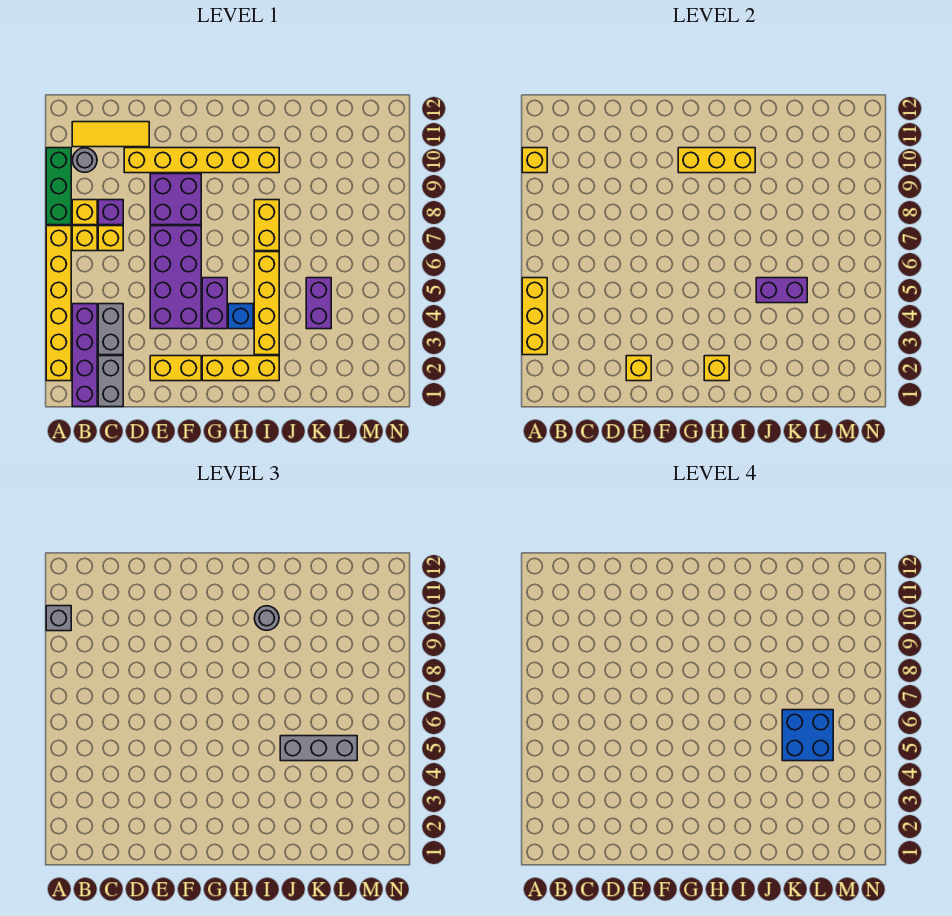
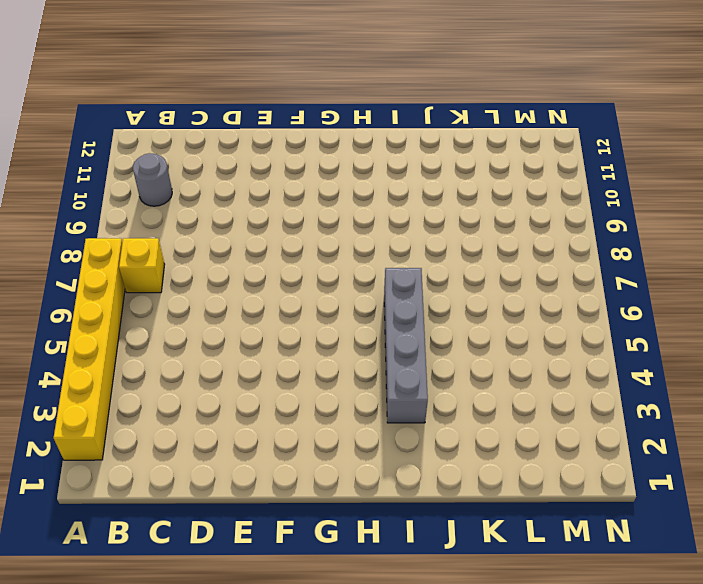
grey 1x4 brick [384,268,428,423] -> yellow 1x4 brick [254,252,279,355]
none -> green 1x3 brick [46,148,71,225]
none -> purple 1x4 brick [72,304,97,407]
none -> yellow 1x1 brick [72,200,97,225]
none -> yellow 1x3 tile [72,122,149,147]

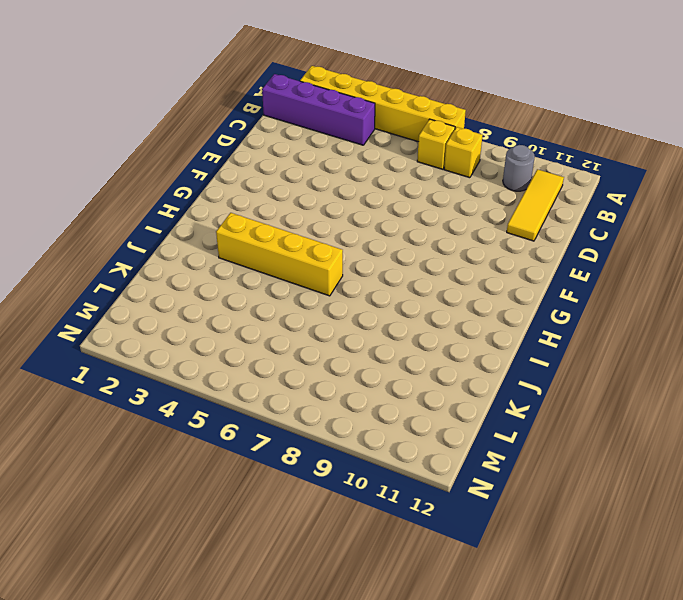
none -> green 1x3 brick [46,148,71,225]
none -> grey 1x2 brick [98,356,123,407]
none -> grey 1x2 brick [98,304,123,355]
none -> yellow 1x1 brick [98,226,123,251]

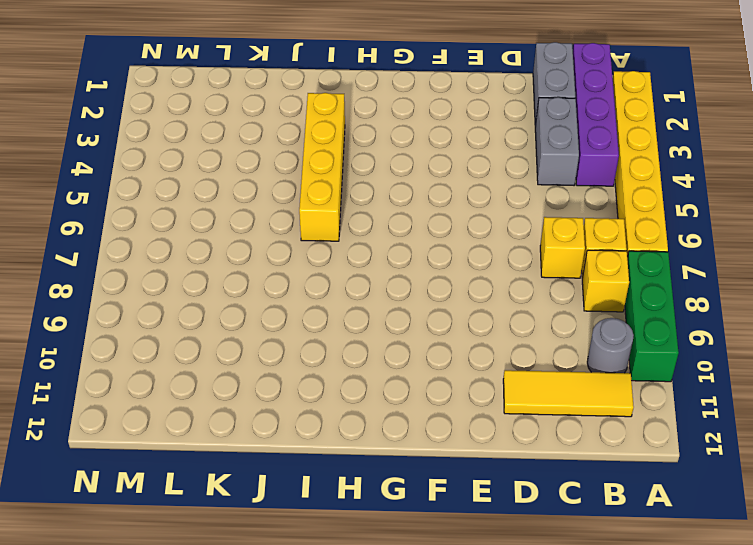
none -> purple 1x1 brick [98,200,123,225]
none -> yellow 1x6 brick [124,148,279,173]
none -> yellow 1x2 brick [150,356,201,381]
none -> purple 2x4 brick [150,226,201,329]

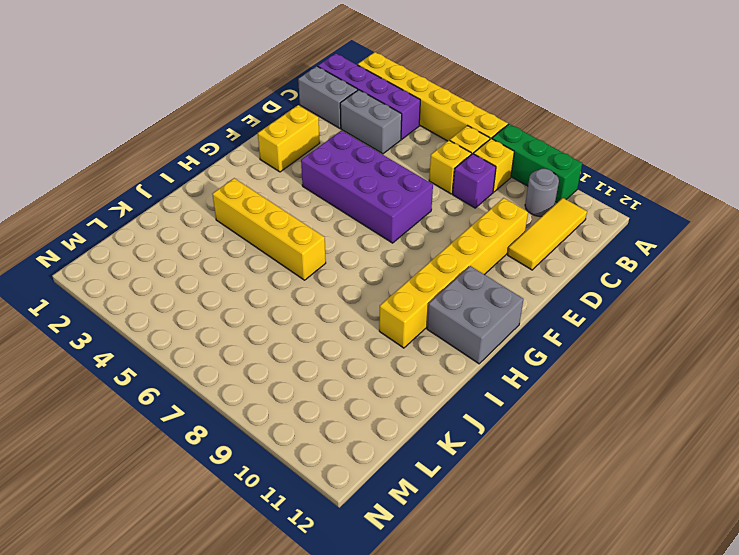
grey 2x2 brick [427,266,523,364] -> none
none -> purple 2x2 brick [150,174,201,225]
none -> yellow 1x3 brick [202,356,279,381]
none -> purple 1x2 brick [202,278,227,329]
none -> blue 1x1 brick [228,304,253,329]

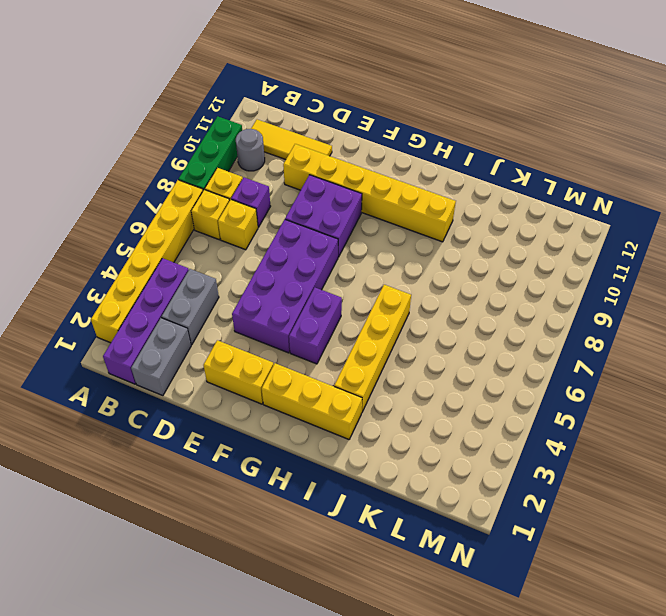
none -> blue 1x1 brick [228,304,253,329]
none -> yellow 1x2 brick [254,200,279,251]
none -> purple 1x2 brick [306,278,331,329]
none -> yellow 1x3 brick [522,278,547,355]

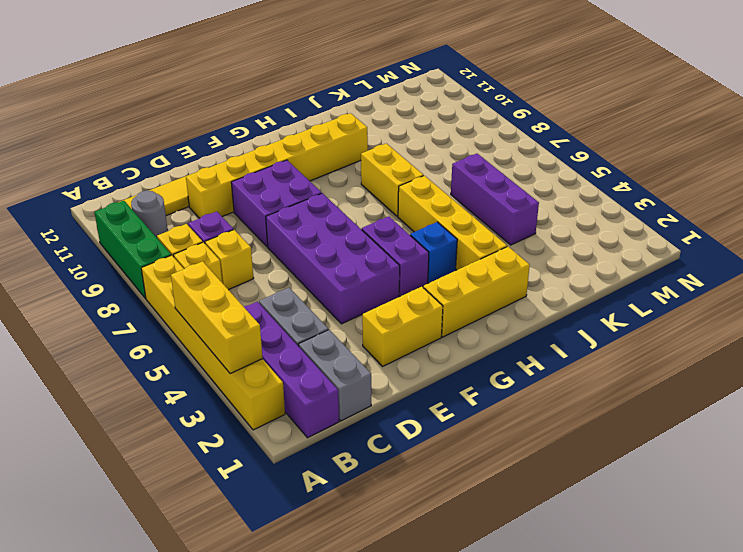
purple 1x3 brick [451,154,539,245] -> purple 1x2 brick [306,278,331,329]
none -> yellow 1x1 brick [522,148,547,173]
none -> yellow 1x1 brick [626,356,651,381]
none -> yellow 1x3 brick [678,148,755,173]
none -> yellow 1x1 brick [704,356,729,381]

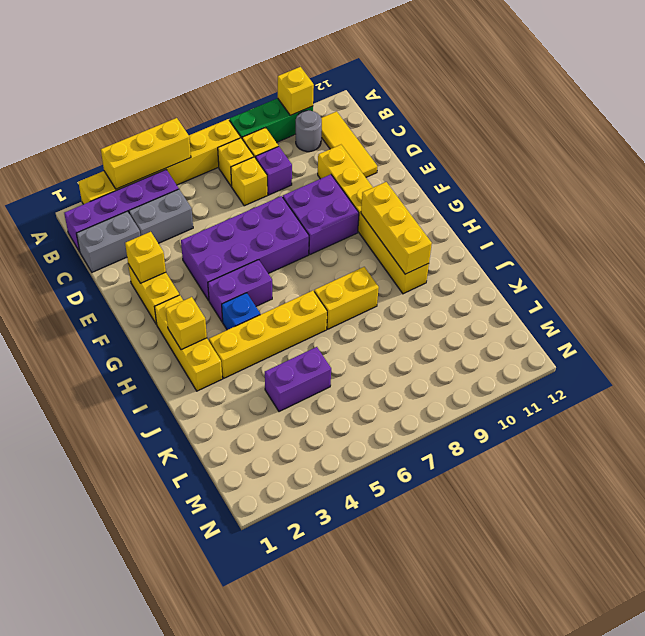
none -> purple 1x2 brick [756,278,807,303]
none -> grey 1x1 brick [46,606,71,631]
none -> grey 1x1 round brick [254,606,279,630]
none -> grey 1x3 brick [280,736,357,761]

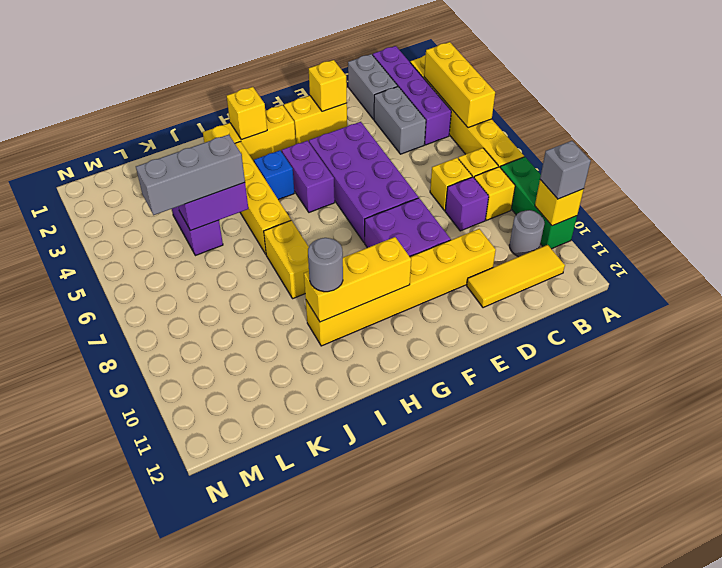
none -> blue 2x2 brick [782,710,833,761]

